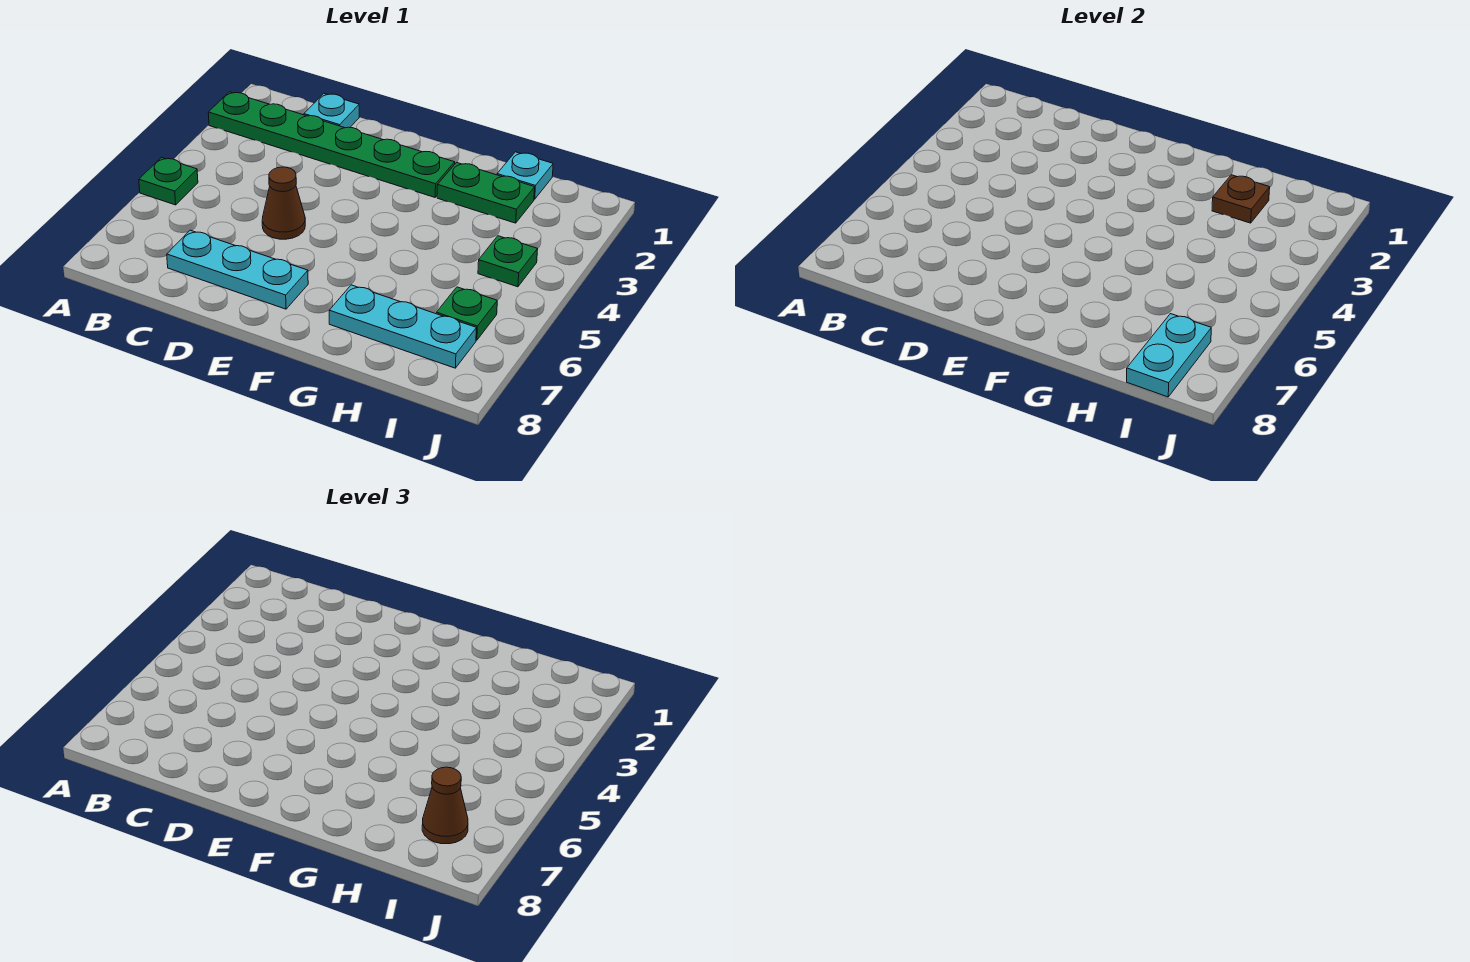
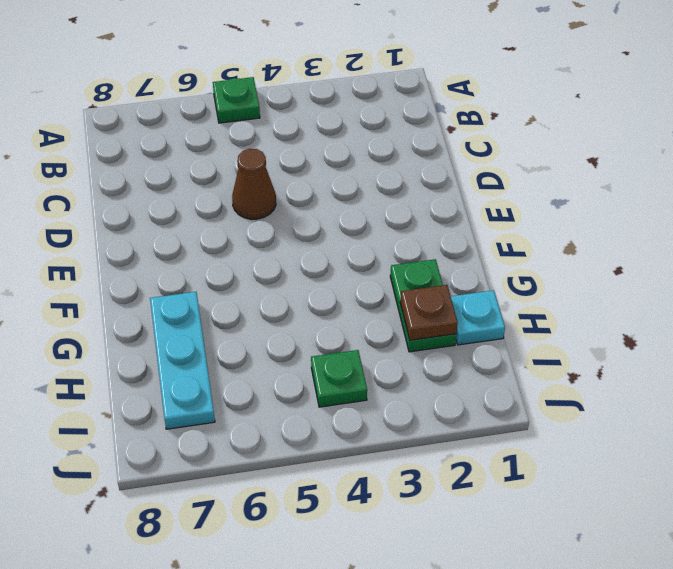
none -> green 1x6 plate [208,92,455,197]
none -> cyan 1x1 plate [304,94,359,128]
none -> cyan 1x3 plate [167,230,308,309]

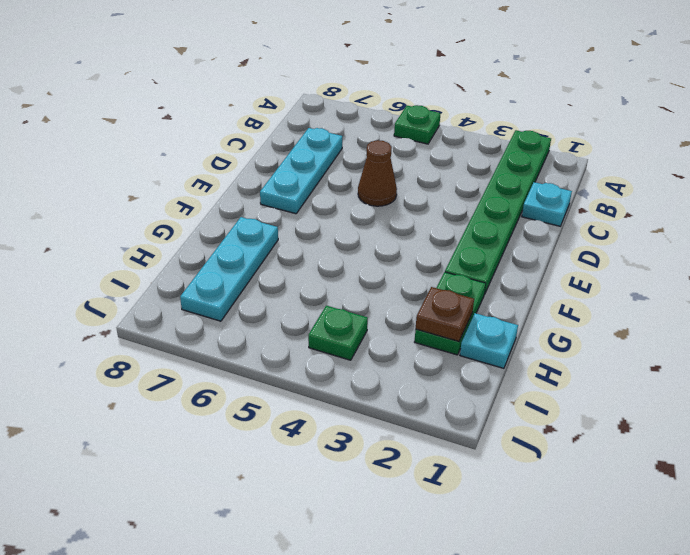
none -> green 1x1 plate [436,287,497,340]
none -> cyan 1x2 plate [1127,314,1211,397]
none -> brown 1x1 cone [422,767,468,844]

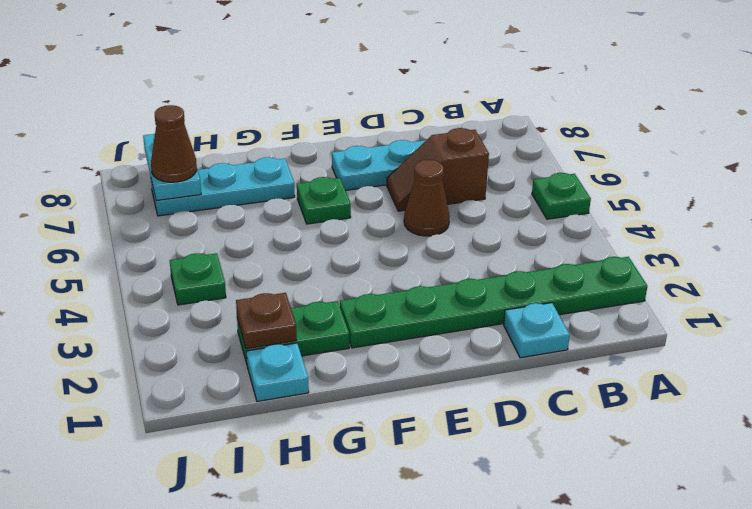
brown 1x2 slope [387,128,489,211] -> none
green 1x1 plate [297,177,351,224] -> green 1x1 plate moved to [436,287,497,340]

